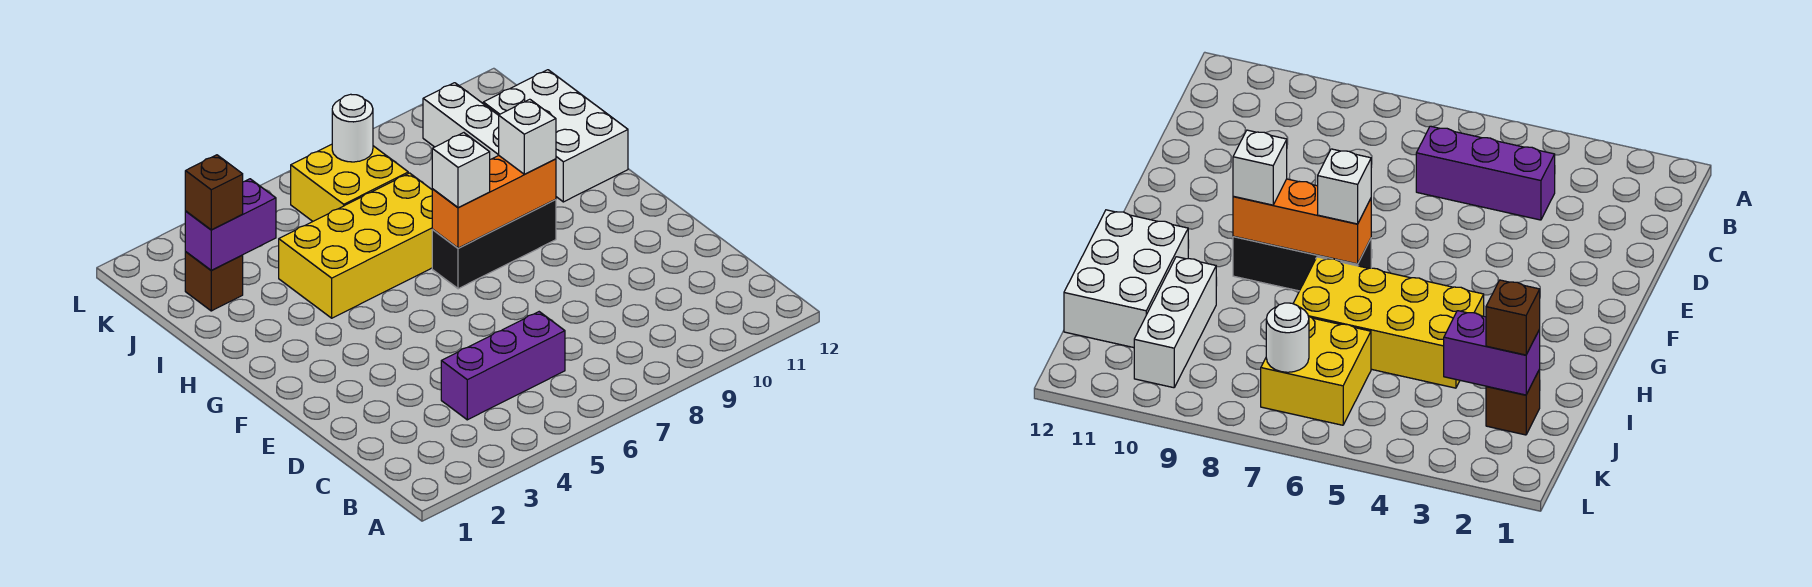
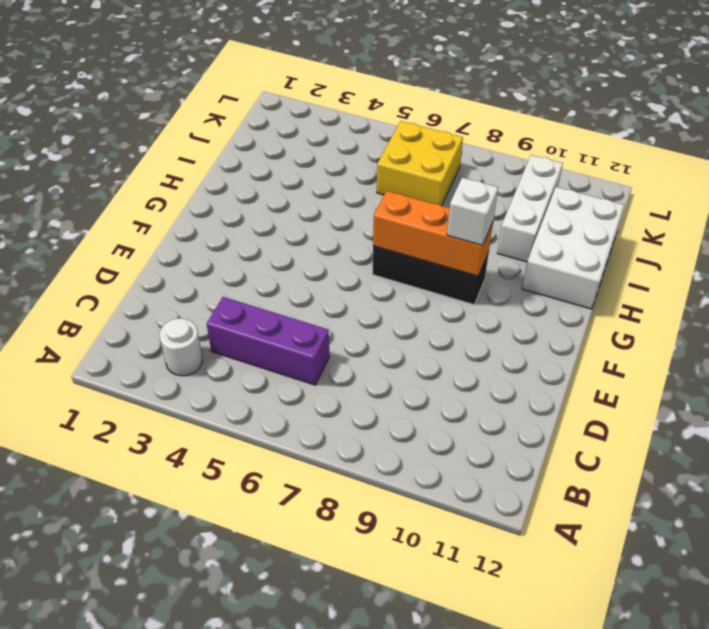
white 1x1 round brick [160,318,203,376] -> white 1x1 round brick moved to [332,94,373,162]
none -> yellow 2x4 brick [279,173,433,318]
none -> brown 1x1 brick [185,252,243,311]
none -> purple 1x2 brick [185,179,276,270]

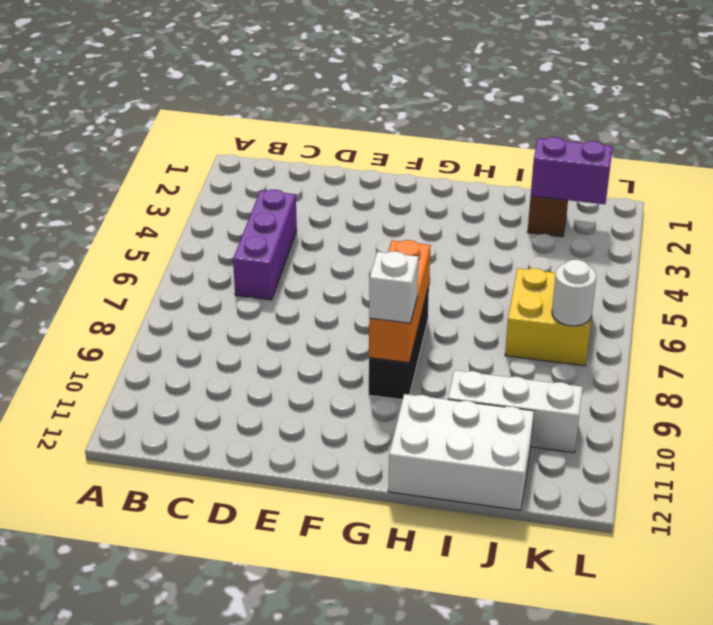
purple 1x2 brick [531,137,613,204] -> purple 1x2 brick turned to [185,179,276,270]
none -> yellow 2x4 brick [279,173,433,318]
none -> white 1x1 brick [432,133,490,208]
none -> brown 1x1 brick [185,155,243,230]

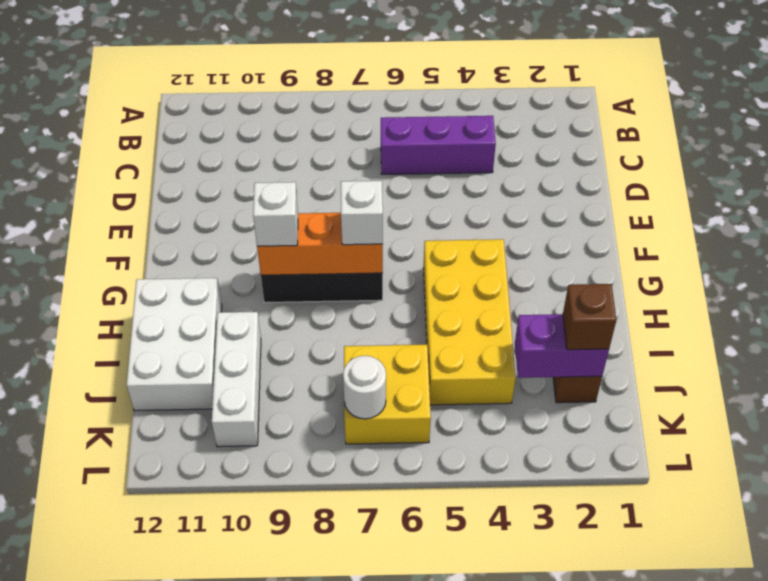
yellow 2x4 brick [423,239,516,405] -> yellow 2x4 brick turned to [279,173,433,318]

